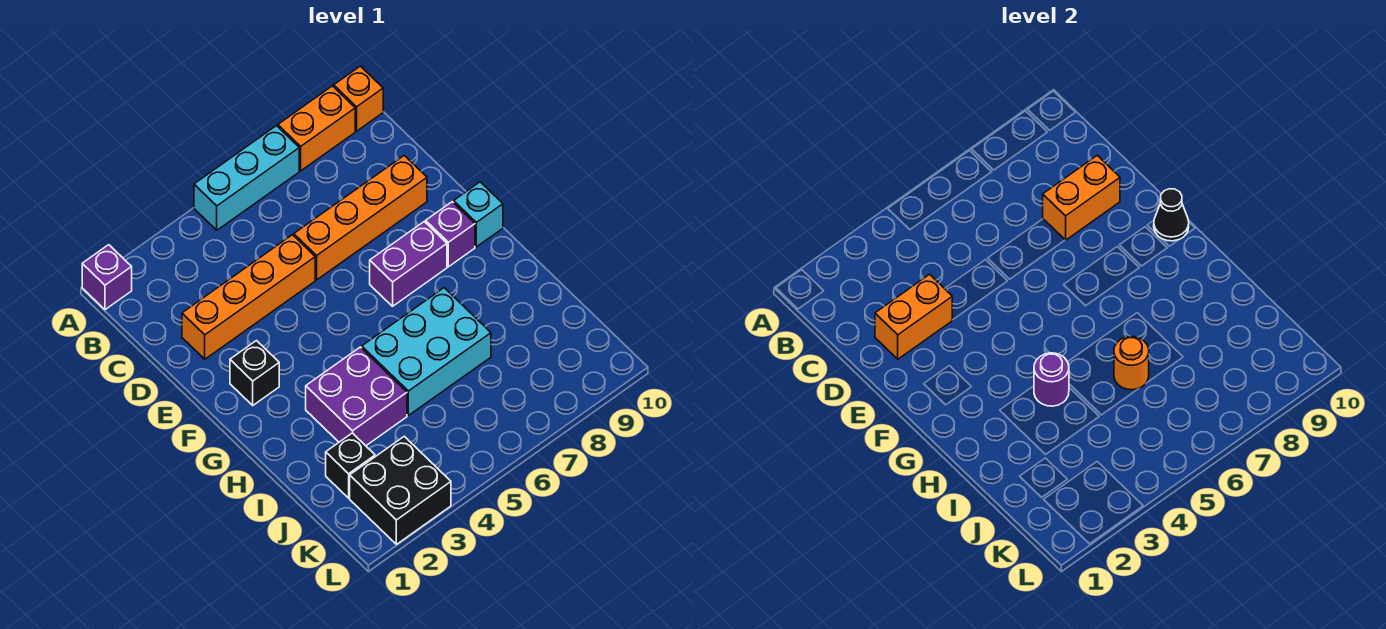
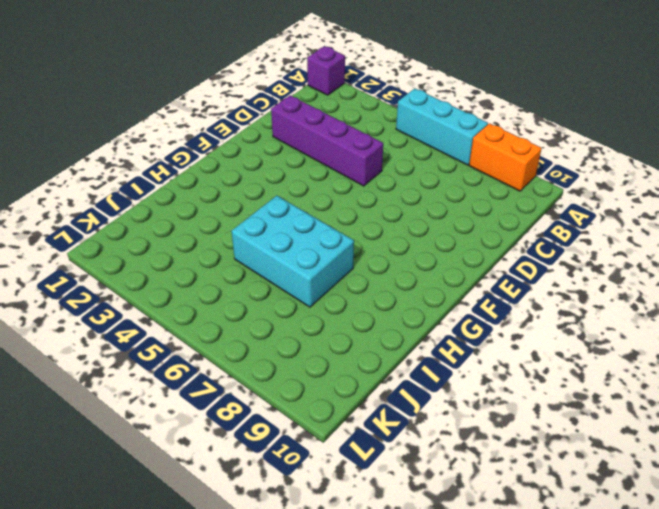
purple 1x4 brick [271,95,383,186] -> orange 1x4 brick [182,235,315,359]
none -> orange 1x1 brick [334,66,383,131]
none -> orange 1x4 brick [294,155,427,280]
none -> black 1x1 brick [230,341,279,405]

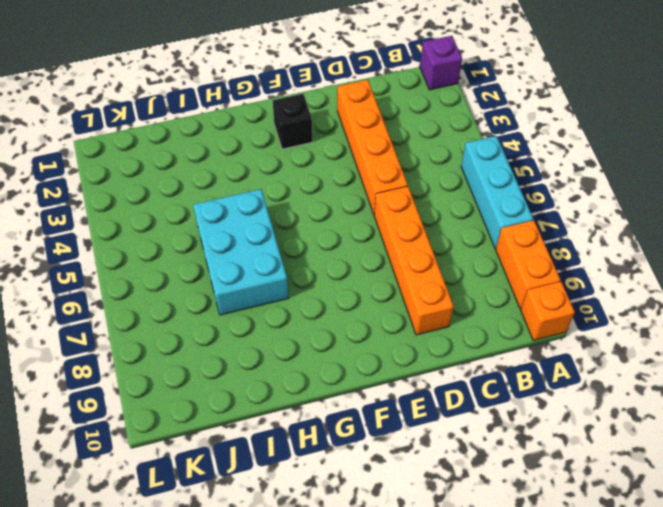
none -> purple 1x2 brick [370,222,447,306]
none -> purple 1x1 brick [426,202,475,267]
none -> cyan 1x1 brick [454,182,503,247]

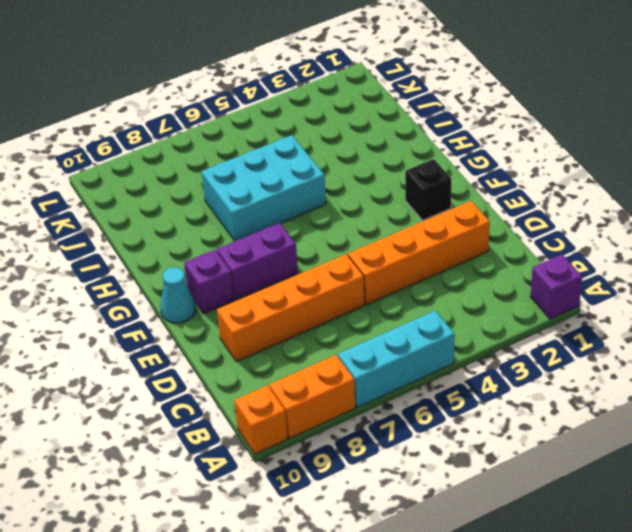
cyan 1x1 cone [161,267,196,323] -> cyan 1x1 brick [454,182,503,247]
none -> purple 2x2 brick [306,347,407,446]
none -> black 1x1 brick [326,433,375,498]
none -> black 2x2 brick [350,436,451,544]

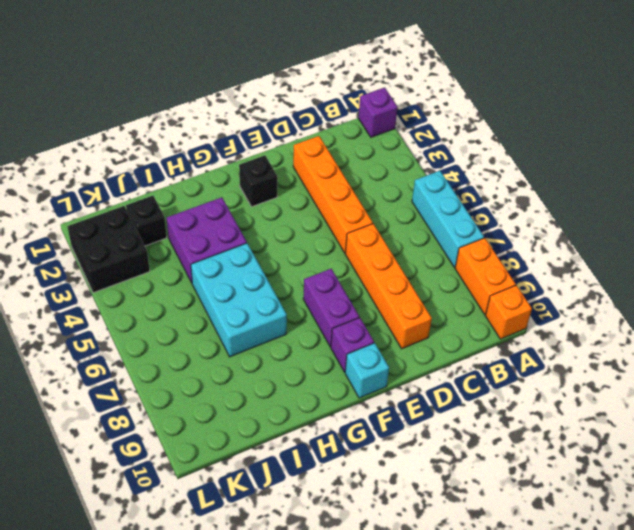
none -> orange 1x2 brick [875,274,952,359]
none -> orange 1x2 brick [1043,155,1120,240]
none -> black 1x1 cone [1154,189,1189,241]

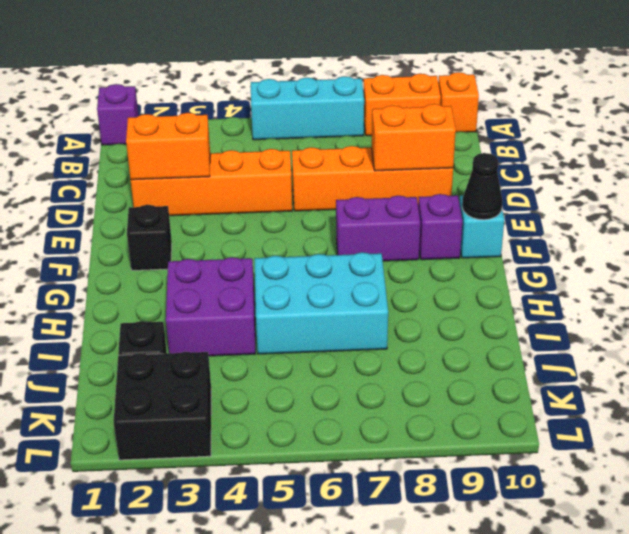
none -> purple 1x1 round brick [1034,353,1069,406]
none -> orange 1x1 round brick [1114,336,1149,390]

